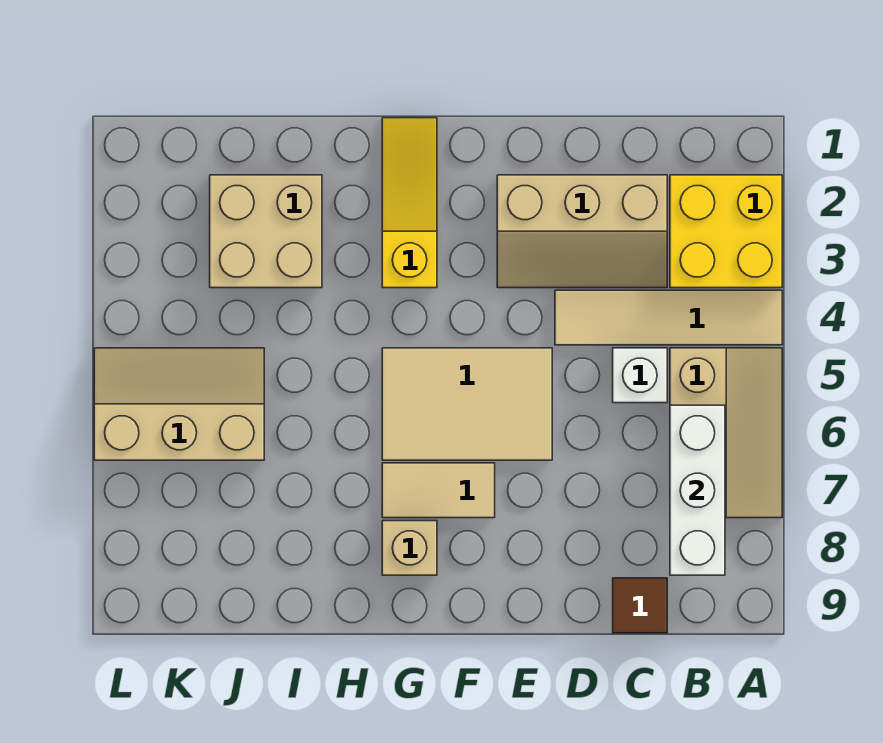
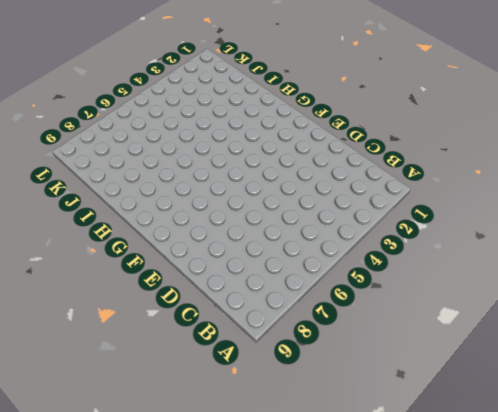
none -> yellow 2x2 brick [670,175,782,288]
none -> tan 1x4 tile [555,290,782,345]
none -> tan 2x3 slope [670,348,782,518]

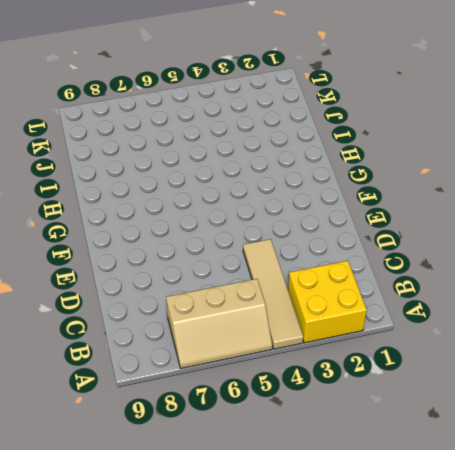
none -> tan 2x3 slope [497,175,667,288]
none -> white 1x1 brick [613,348,667,403]
none -> brown 1x1 tile [613,578,667,633]

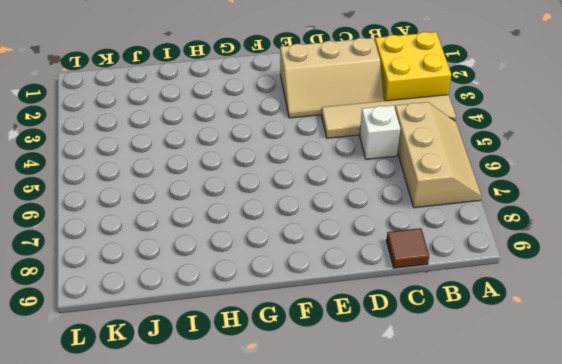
none -> tan 2x3 tile [382,348,552,460]
none -> tan 1x2 tile [382,463,495,518]
none -> yellow 1x3 slope [382,118,437,288]

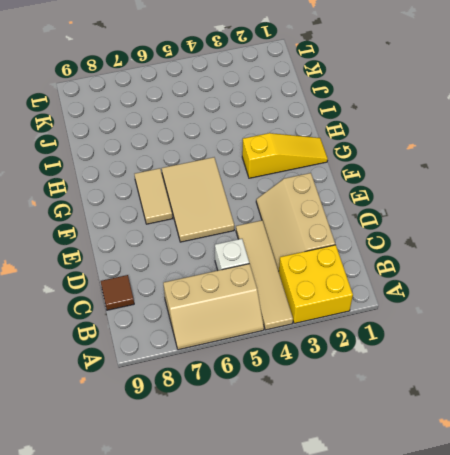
none -> tan 1x1 brick [382,521,437,575]
none -> tan 2x2 brick [210,175,322,288]
none -> tan 2x3 slope [94,348,264,460]

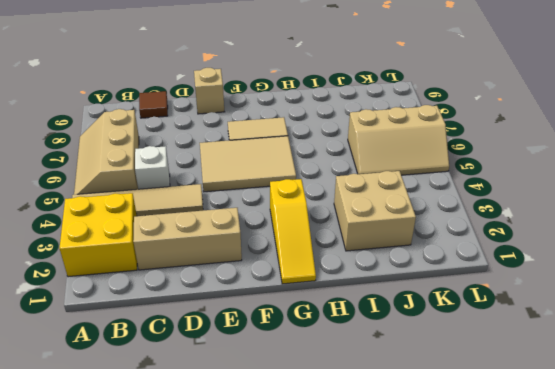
tan 1x1 brick [194,68,224,114] -> tan 1x1 brick moved to [382,521,437,575]
none -> white 1x3 brick [670,405,725,575]

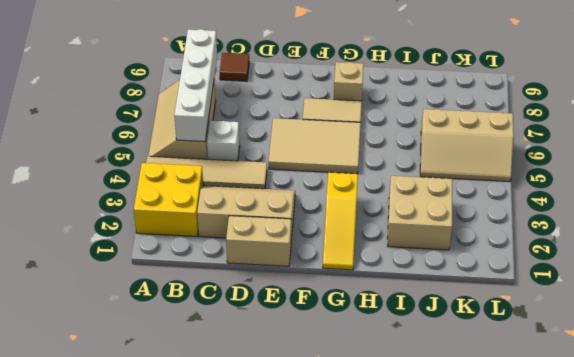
white 1x4 brick [174,29,217,142] -> white 1x3 brick [670,405,725,575]
tan 1x2 brick [226,216,291,266] -> none

